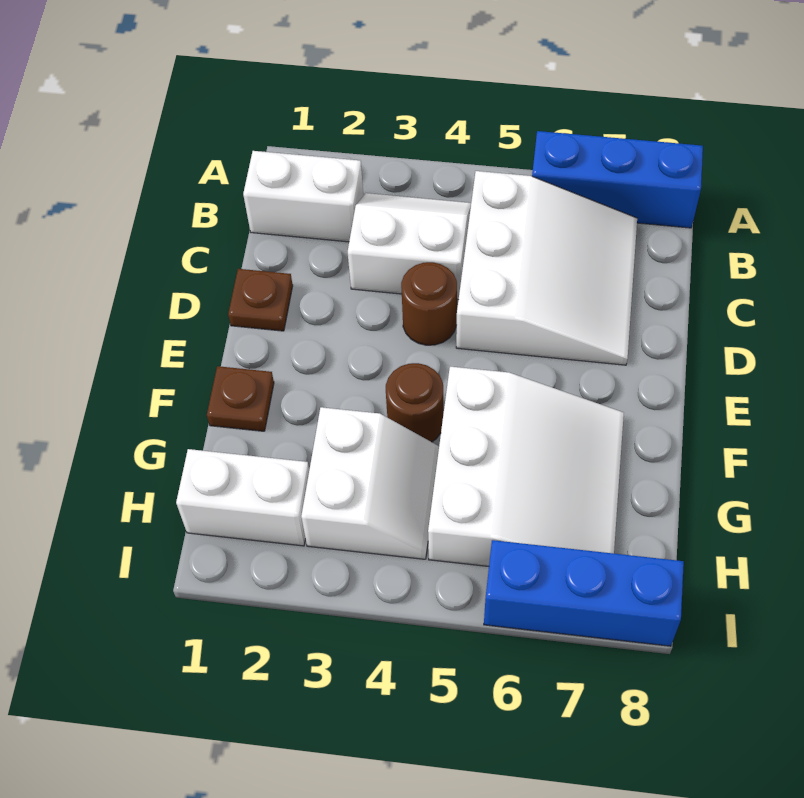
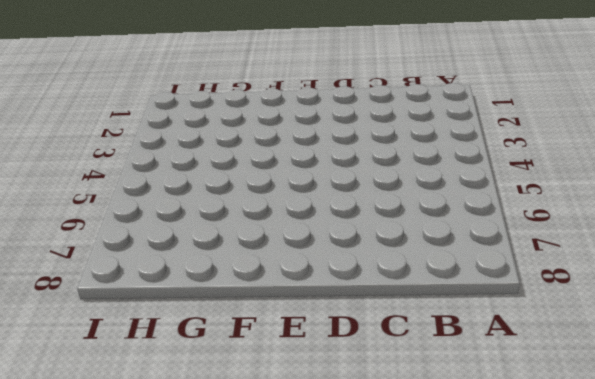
none -> blue 1x3 brick [532,131,703,228]
none -> white 1x2 brick [243,151,363,242]
none -> white 2x2 slope [348,193,471,300]

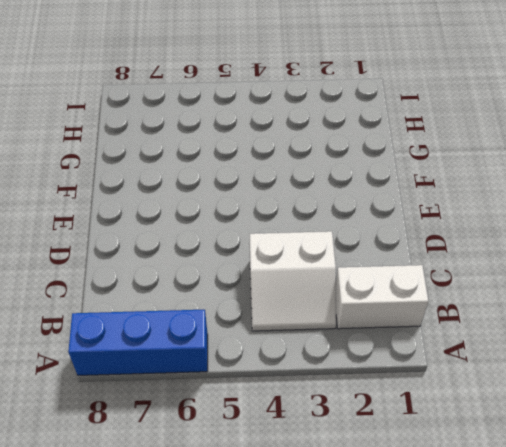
none -> white 3x3 slope [456,171,637,365]
none -> brown 1x1 plate [228,269,293,331]
none -> brown 1x1 round brick [401,262,457,345]

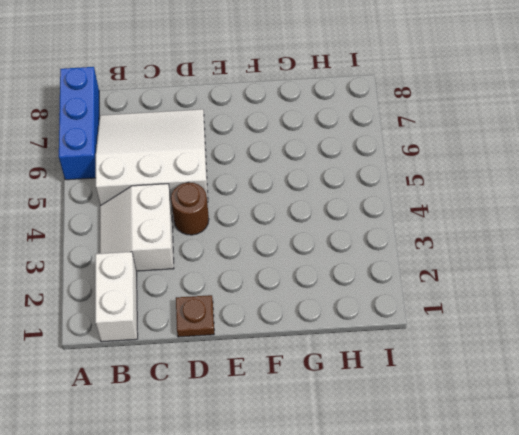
none -> brown 1x1 plate [207,366,274,431]
none -> brown 1x1 round brick [386,363,443,442]
none -> white 3x3 slope [428,367,624,566]

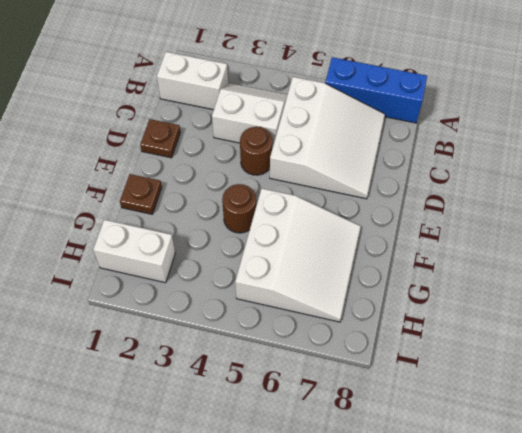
none -> white 2x2 slope [301,407,439,559]
none -> blue 1x3 brick [484,540,684,646]

